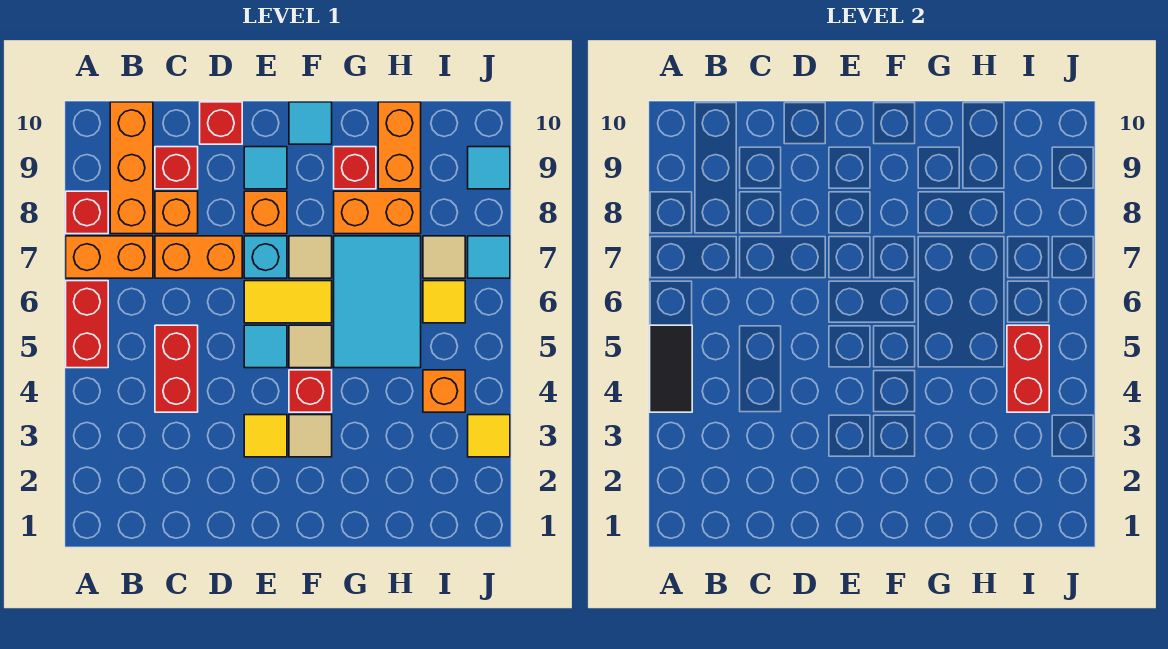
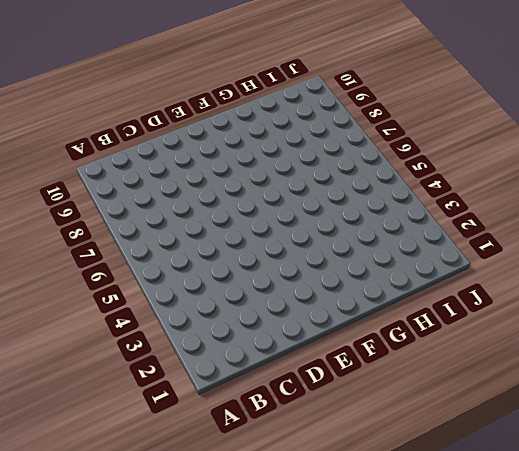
none -> red 1x2 brick [66,281,108,368]
none -> orange 1x2 brick [66,236,153,278]
none -> red 1x1 brick [66,191,108,234]
none -> orange 1x3 brick [110,102,153,234]

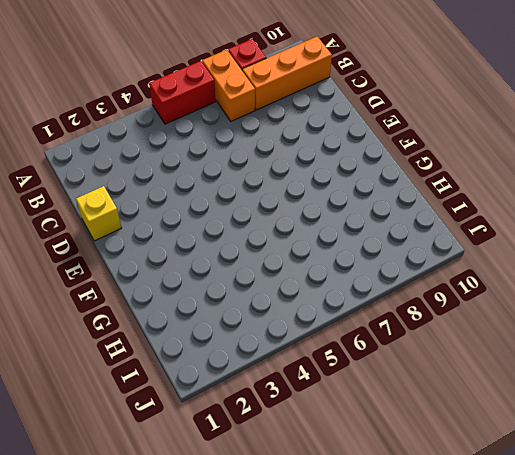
yellow 1x1 brick [76,186,121,241] -> none
none -> red 1x2 brick [155,325,198,412]
none -> orange 1x2 brick [155,236,242,278]
none -> orange 1x1 brick [155,191,198,234]
none -> red 1x1 brick [155,147,198,189]

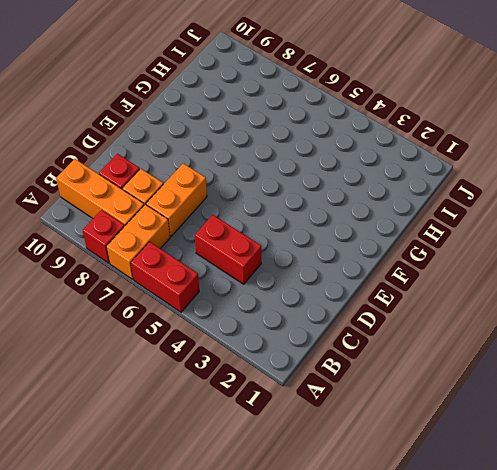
none -> red 1x1 brick [200,102,242,144]
none -> yellow 1x1 tile [244,415,287,457]
none -> cyan 1x1 tile [244,325,287,368]
none -> yellow 1x2 tile [244,281,332,323]

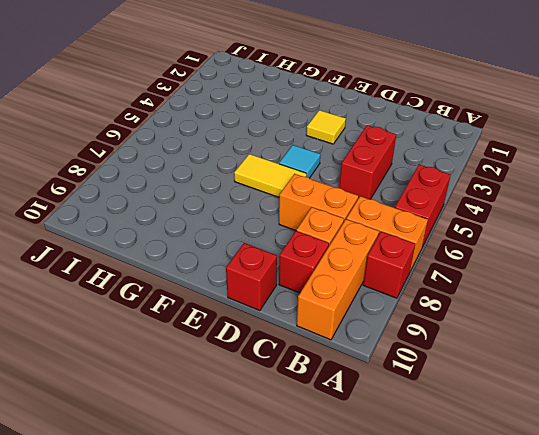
none -> cyan 1x1 brick [244,236,287,278]
none -> orange 1x1 brick [244,191,287,234]
none -> cyan 1x1 tile [244,147,287,189]
none -> tan 1x1 tile [289,415,332,457]

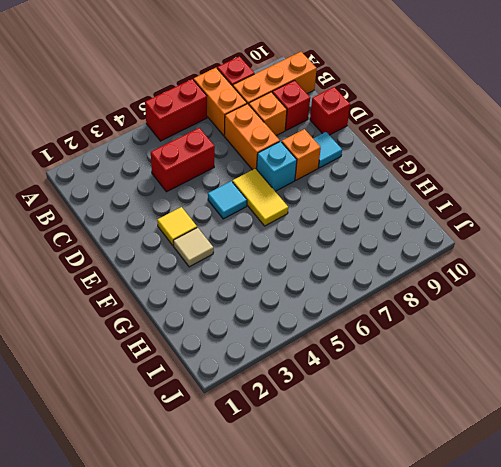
none -> red 1x1 brick [289,370,332,412]
none -> tan 1x1 tile [289,325,332,368]
none -> tan 1x1 tile [289,236,332,278]
none -> cyan 1x1 tile [289,102,332,144]

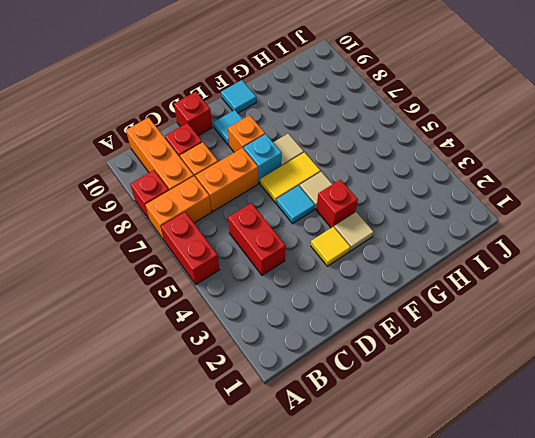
none -> cyan 2x3 tile [334,236,421,368]
none -> orange 1x2 brick [334,191,421,234]
none -> red 1x1 brick [334,147,376,189]
none -> orange 1x2 brick [378,102,421,189]

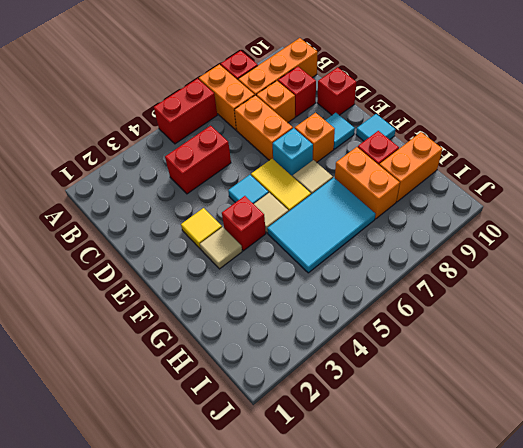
none -> orange 1x1 brick [423,370,465,412]
none -> yellow 1x1 tile [423,281,465,323]
none -> tan 1x1 tile [423,236,465,278]
none -> yellow 1x1 tile [468,415,510,457]

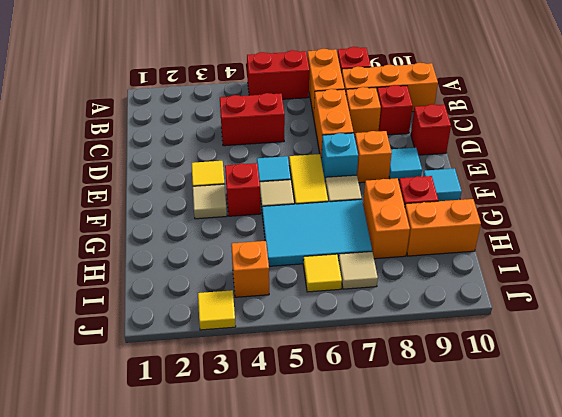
none -> cyan 1x1 tile [468,236,510,278]
none -> cyan 1x1 tile [468,147,510,189]
none -> black 1x2 tile [650,325,692,412]
none -> red 1x2 brick [1007,325,1049,412]

